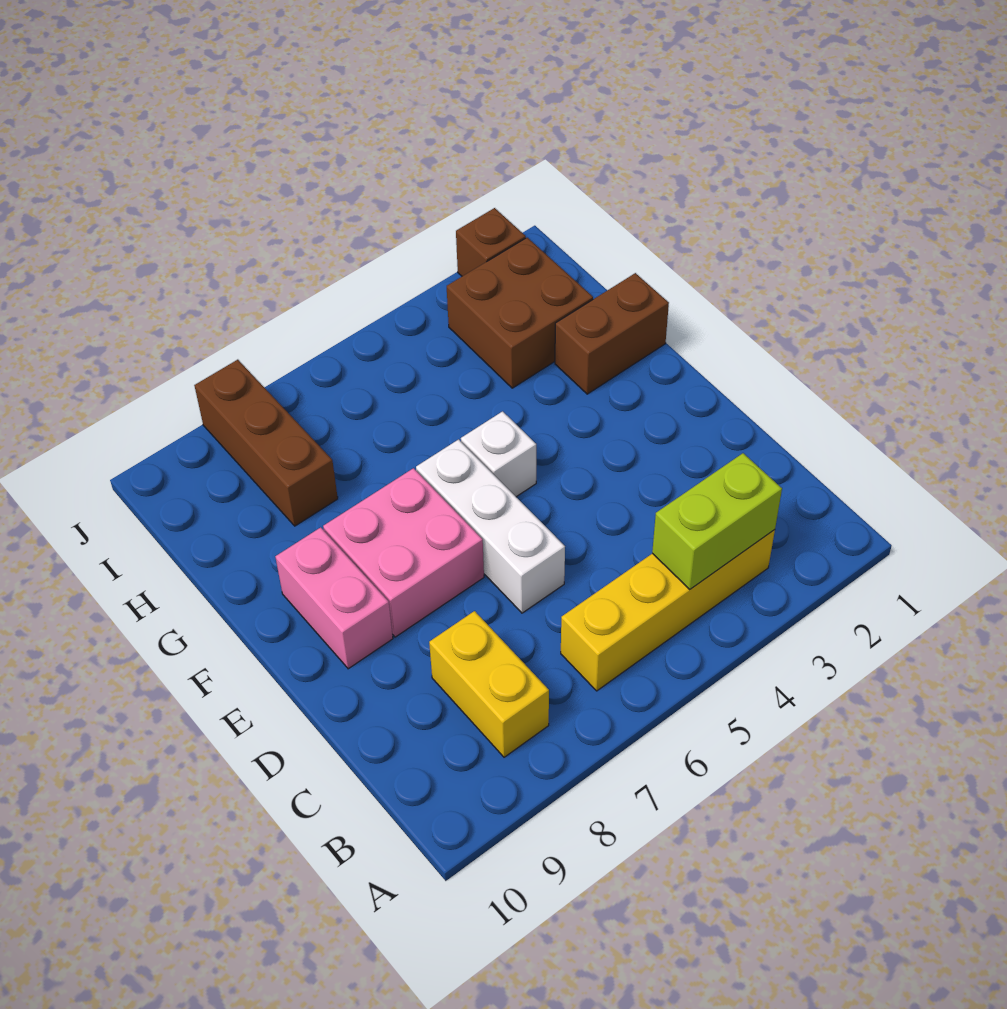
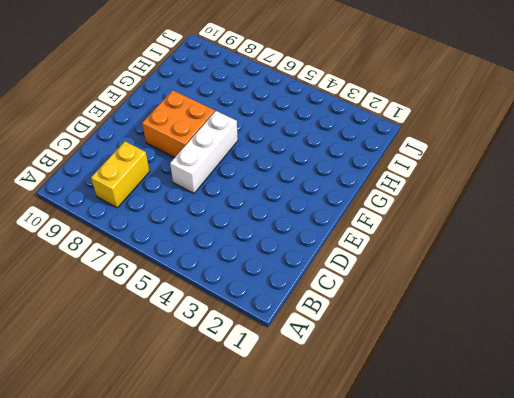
orange 2x2 brick [142,90,215,157] -> pink 2x2 brick [323,468,484,637]
none -> yellow 1x4 brick [561,530,775,691]
none -> pink 1x2 brick [275,527,393,669]

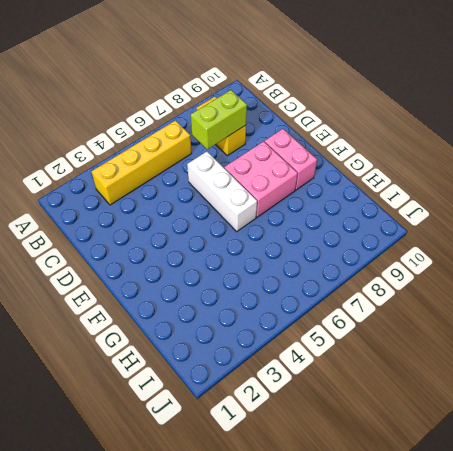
lime 1x2 brick [191,90,247,149] -> lime 1x2 brick moved to [652,453,782,589]
none -> white 1x1 brick [461,411,536,497]
none -> brown 1x2 brick [555,273,669,394]

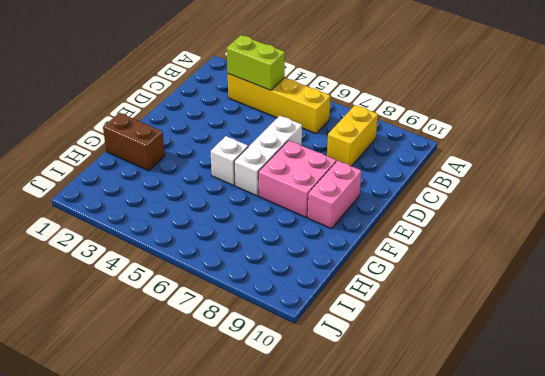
none -> brown 2x2 brick [447,238,593,388]
none -> brown 1x3 brick [194,360,338,526]

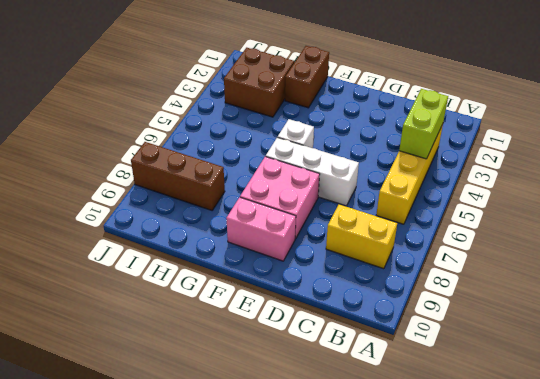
none -> brown 1x1 brick [456,208,526,276]

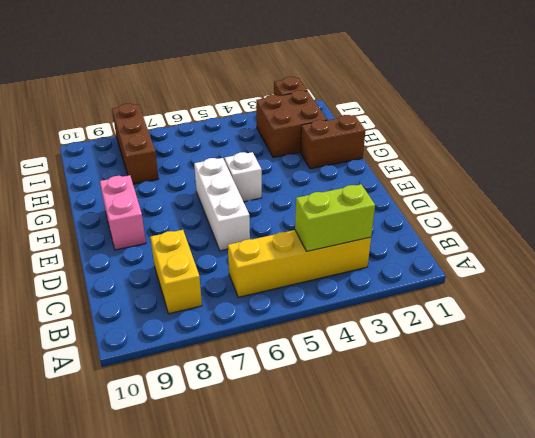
none -> pink 2x2 brick [323,468,484,637]

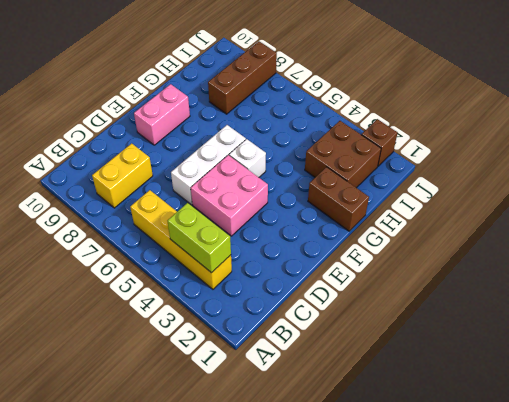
pink 2x2 brick [191,155,268,236] -> pink 2x2 brick moved to [323,468,484,637]

